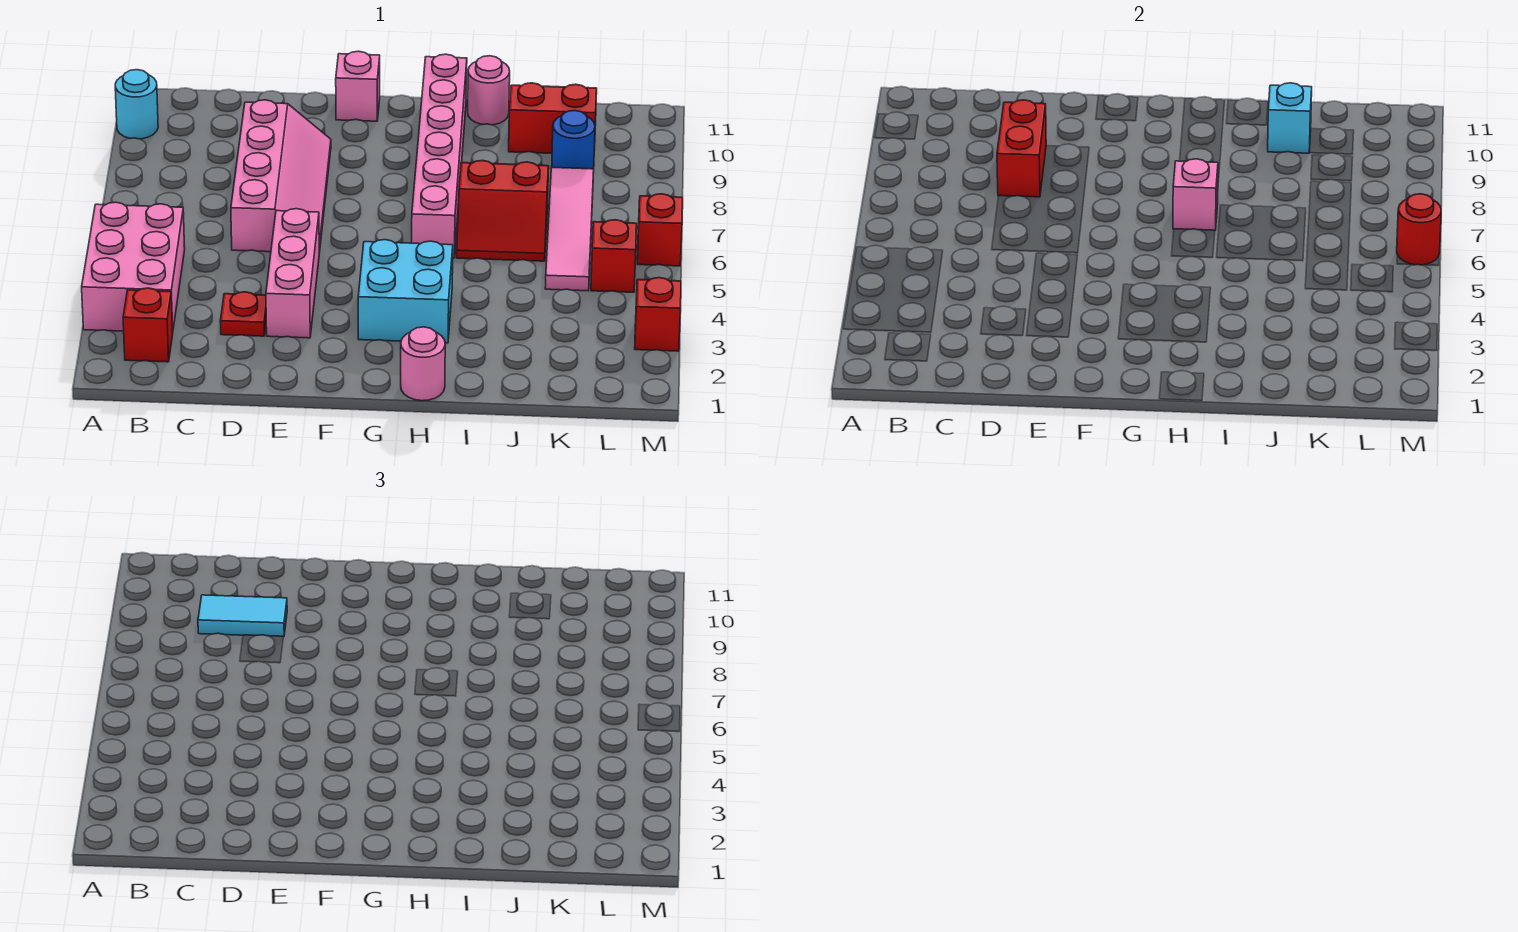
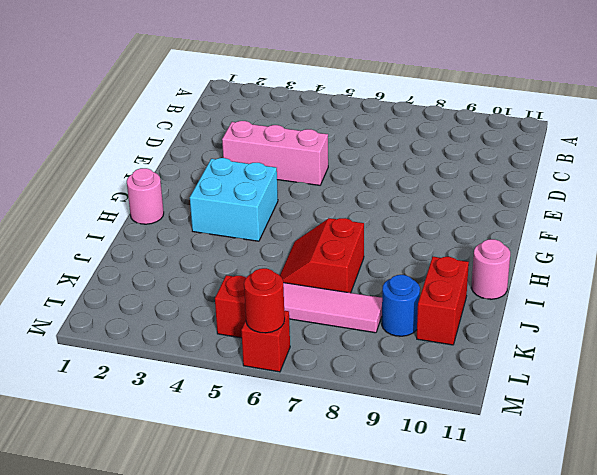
none -> pink 2x3 brick [82,202,185,331]
none -> cyan 1x1 round brick [115,70,158,139]
none -> red 1x1 brick [123,288,173,362]

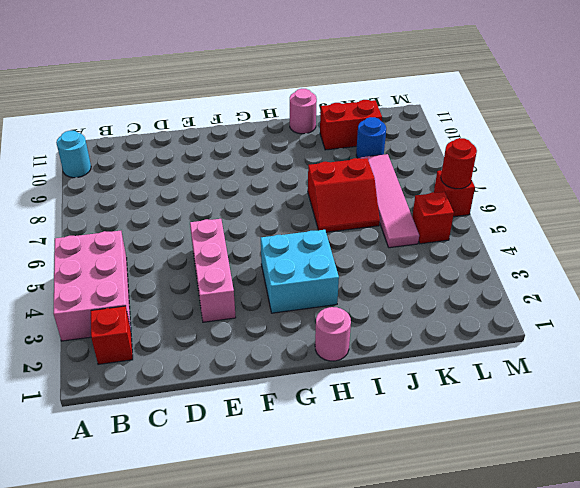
none -> red 1x1 plate [220,292,266,336]
none -> pink 2x4 slope [231,100,331,253]
none -> pink 1x1 brick [336,51,380,121]

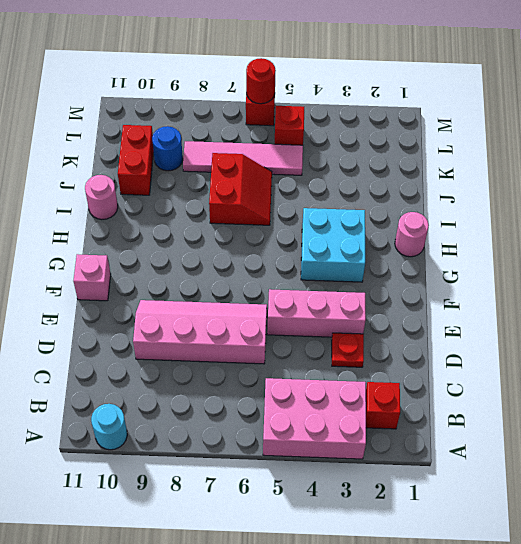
none -> pink 1x6 brick [412,54,467,258]
none -> red 1x1 brick [635,278,681,351]
none -> red 1x2 brick [997,100,1046,197]

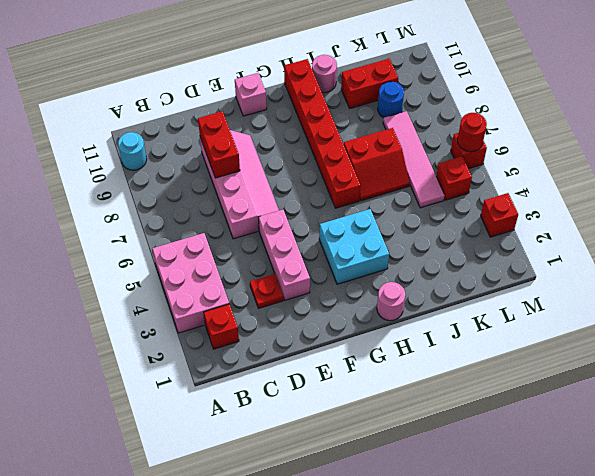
red 1x6 brick [284,59,361,208] -> pink 1x6 brick [412,54,467,258]
none -> pink 1x1 brick [1173,159,1218,230]
none -> cyan 1x1 brick [1268,83,1312,153]
none -> cyan 1x2 tile [198,595,287,637]

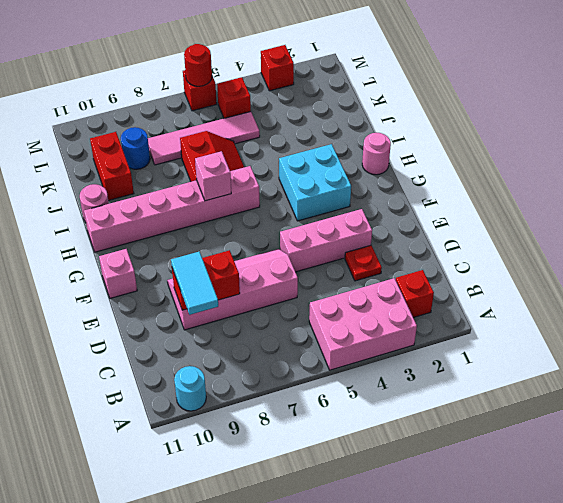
none -> cyan 1x1 brick [1268,83,1312,153]

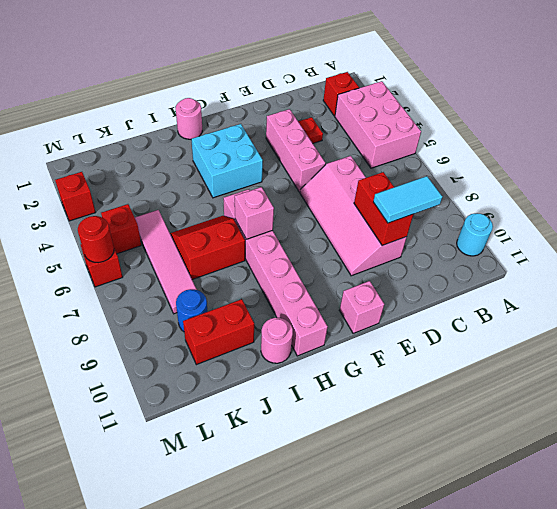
none -> cyan 1x1 brick [1268,83,1312,153]

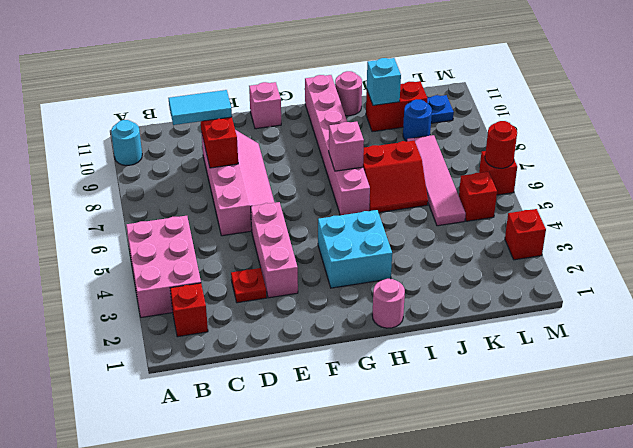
blue 1x1 plate [427,95,454,123] -> none

